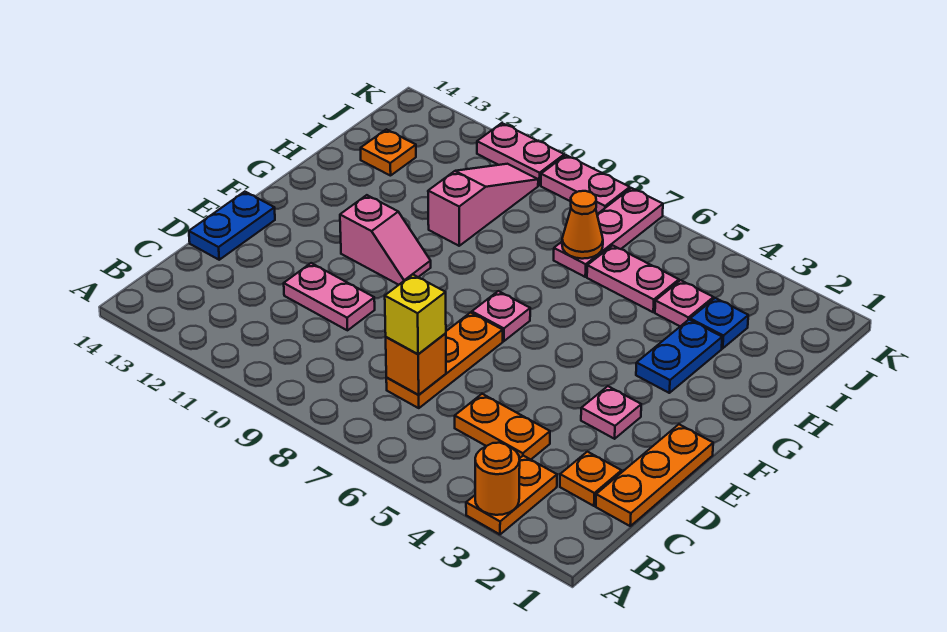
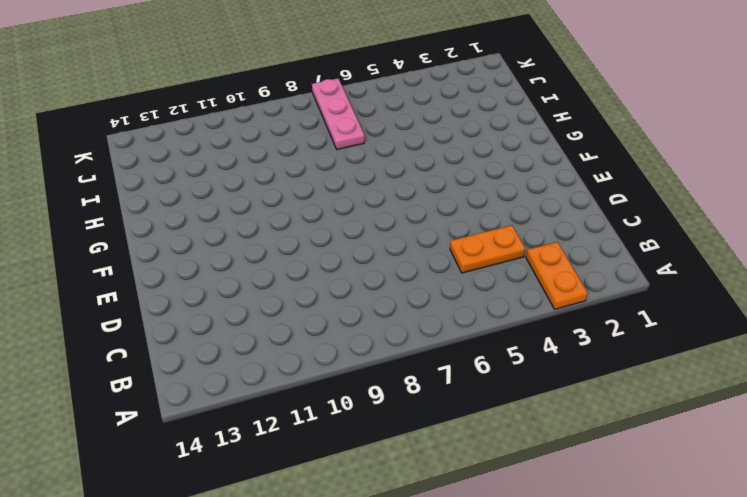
none -> orange 1x3 plate [596,424,713,526]
none -> orange 1x1 plate [560,452,621,506]
none -> orange 1x3 plate [386,313,503,408]

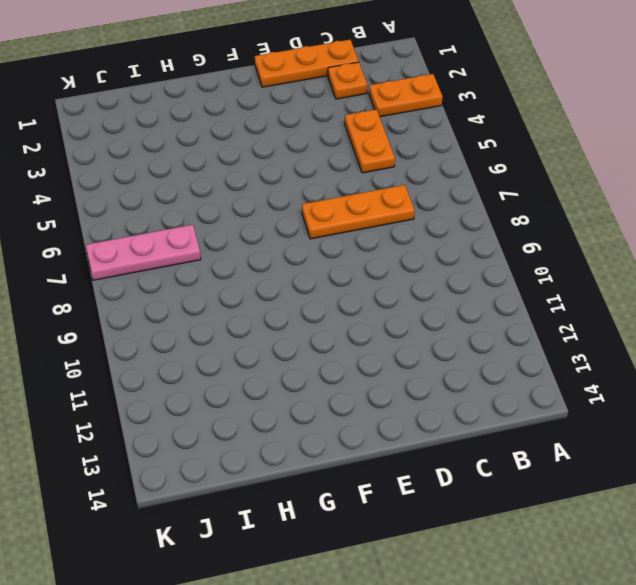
none -> pink 1x2 plate [284,263,375,330]
none -> blue 1x2 plate [189,192,275,260]
none -> pink 1x1 plate [581,386,641,439]

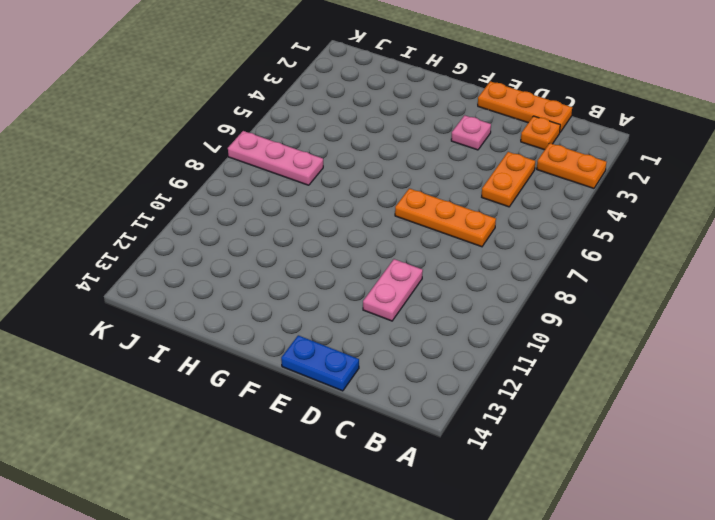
none -> pink 1x1 plate [472,291,530,341]
none -> pink 1x2 slope [340,195,431,285]
none -> blue 1x2 plate [636,320,722,393]

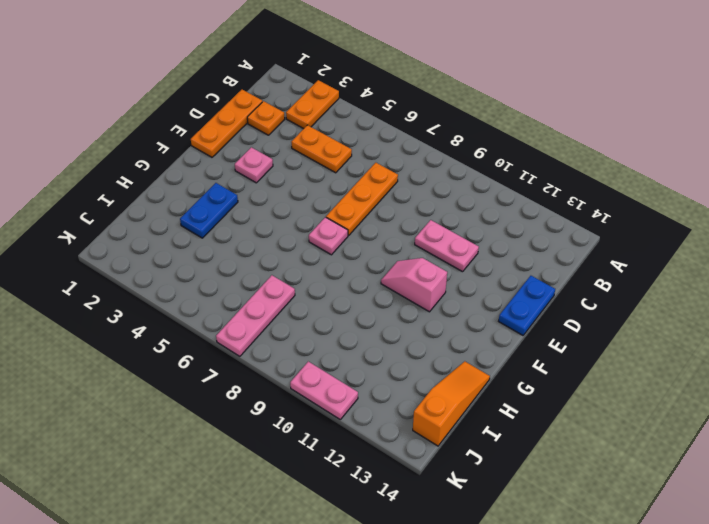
orange 1x3 slope [413,361,490,446] -> none
none -> pink 1x3 slope [428,164,538,246]
none -> blue 1x1 plate [690,298,748,348]
none -> pink 1x1 plate [655,280,713,326]

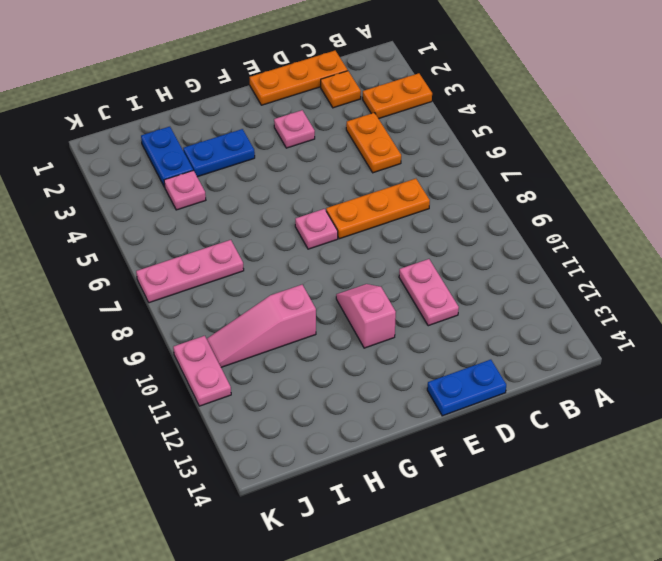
blue 1x2 plate [141,127,193,187] -> blue 1x1 plate [690,298,748,348]
none -> pink 1x2 plate [587,245,679,312]
none -> orange 1x1 plate [361,129,416,176]
none -> pink 1x2 plate [541,155,630,214]

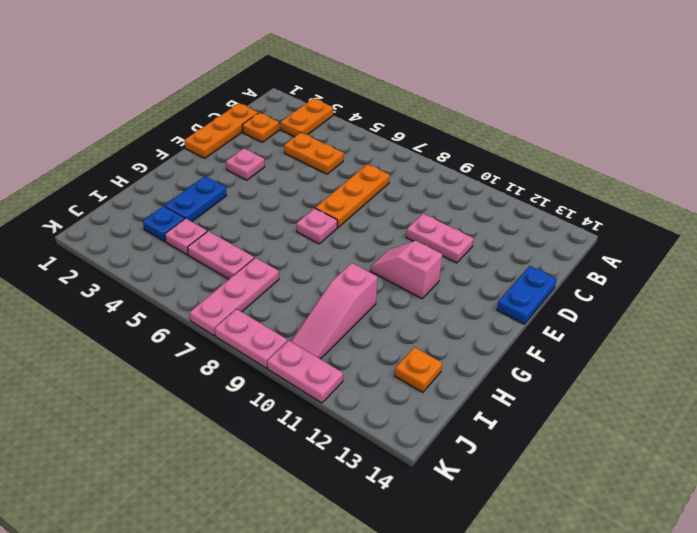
none -> orange 1x1 round brick [475,443,520,515]
none -> orange 1x1 brick [386,333,446,395]
none -> orange 1x1 cone [562,191,603,259]

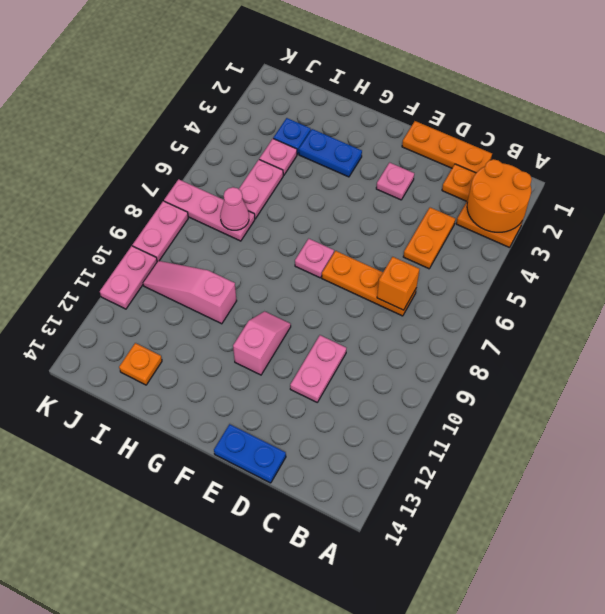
orange 2x2 round brick [467,159,532,232] -> orange 1x1 round brick [475,443,520,515]
pink 1x1 cone [220,187,249,230] -> orange 1x1 cone [562,191,603,259]
none -> yellow 1x1 brick [385,275,446,354]

